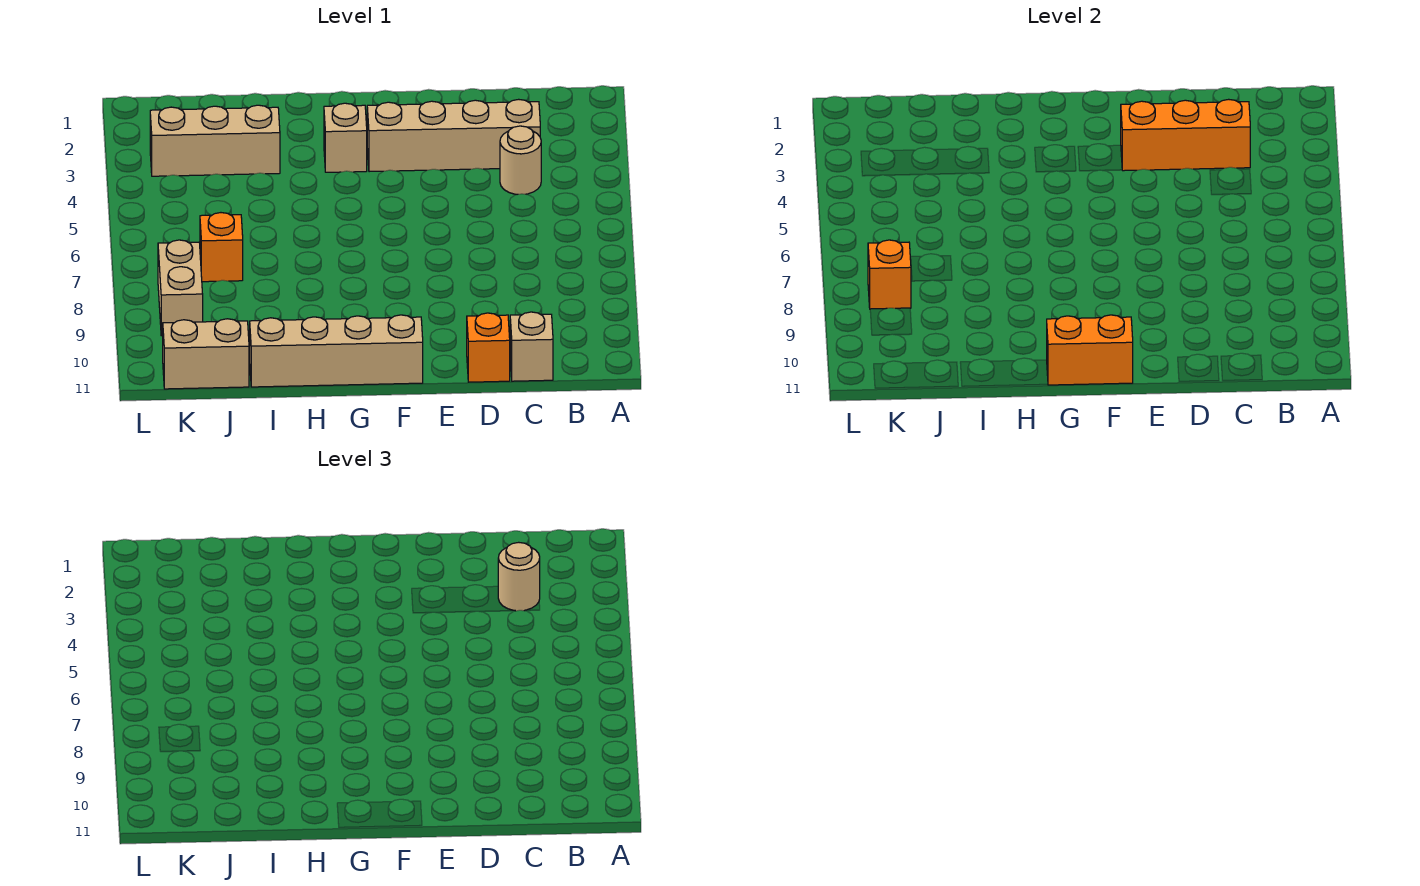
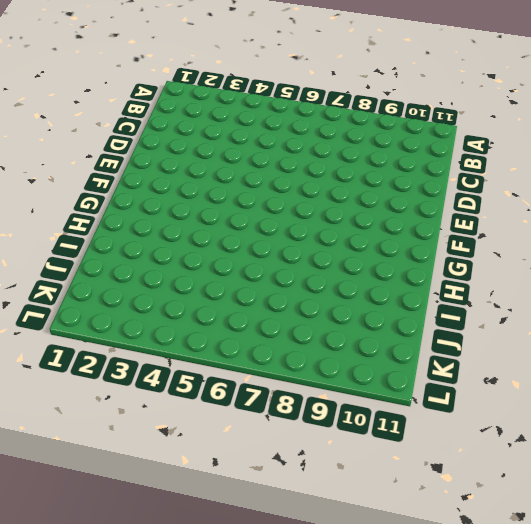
none -> tan 1x4 brick [367,99,540,172]
none -> tan 1x1 round brick [500,126,541,194]
none -> tan 1x1 brick [510,312,553,381]

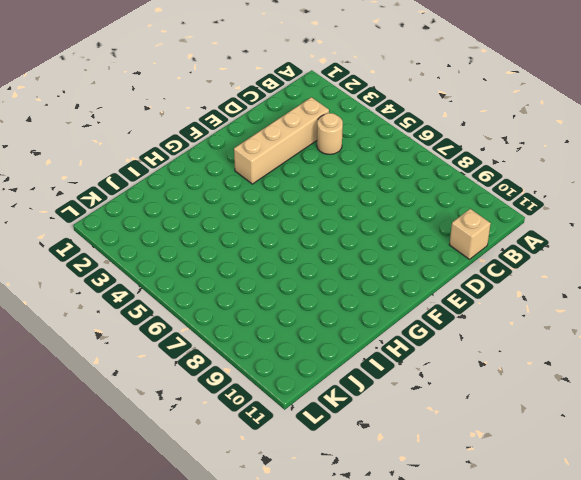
none -> orange 1x1 brick [467,313,510,382]
none -> tan 1x4 brick [250,315,423,387]
none -> tan 1x1 brick [324,103,367,172]

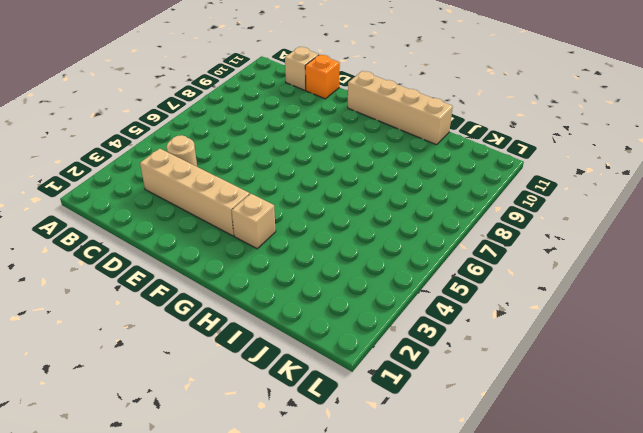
none -> tan 1x3 brick [150,105,280,176]
none -> orange 1x1 brick [200,213,243,282]
none -> tan 1x2 brick [163,319,249,389]

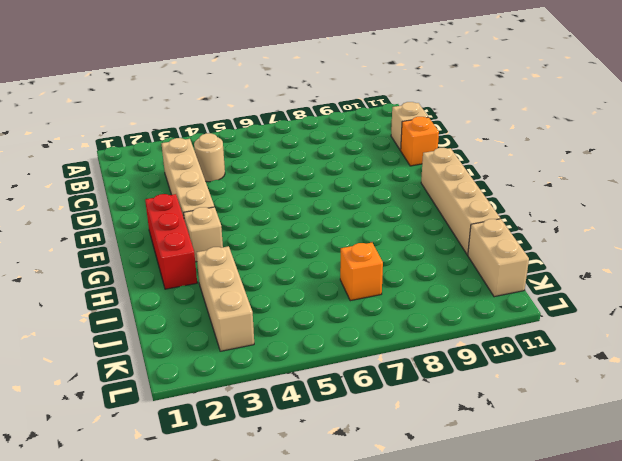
red 1x3 brick [145,194,197,289] -> none
none -> tan 1x2 brick [158,240,203,336]
none -> orange 1x3 brick [1121,99,1250,171]
none -> orange 1x2 brick [1047,315,1133,385]

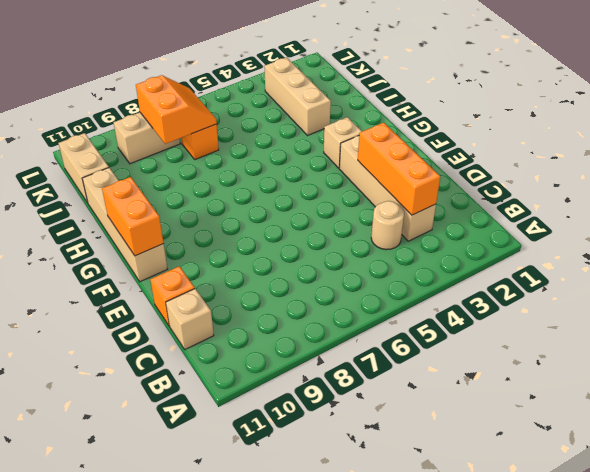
orange 2x2 slope [136,75,217,144] -> orange 1x1 brick [868,240,911,309]
none -> tan 1x1 round brick [498,542,540,611]

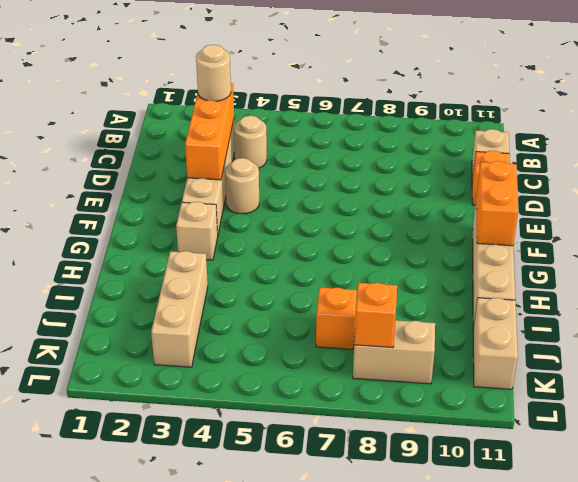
tan 1x1 round brick [225,158,259,214] -> none

